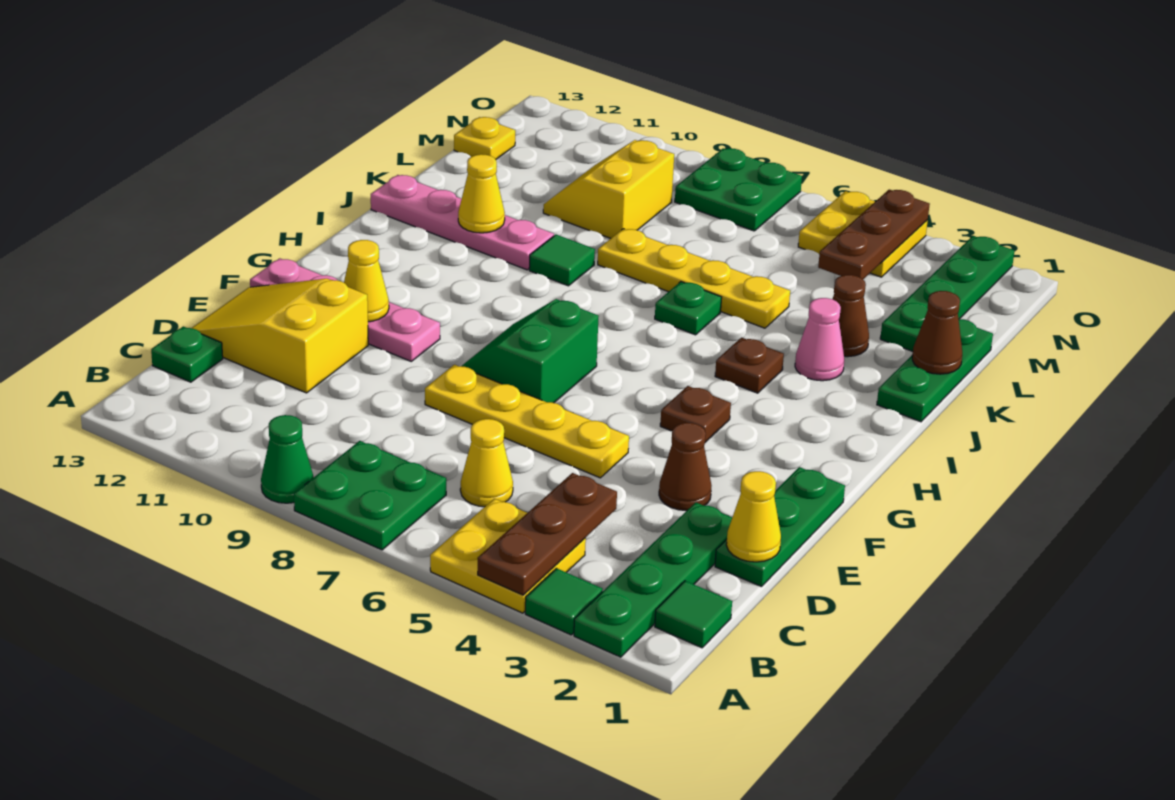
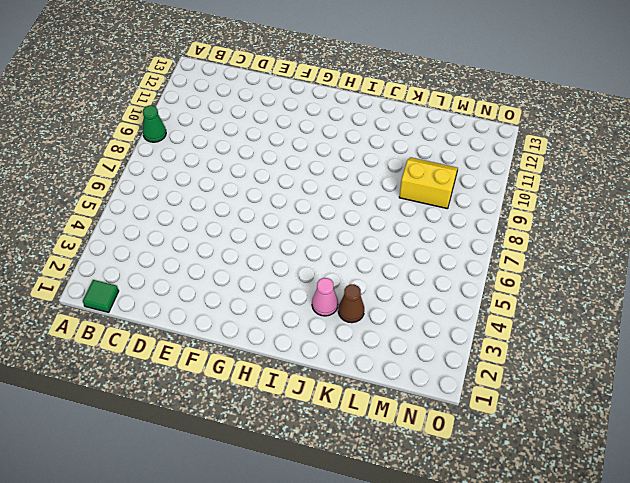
none -> green 1x4 plate [574,502,732,657]
none -> green 1x1 tile [525,568,603,635]
none -> yellow 2x2 plate [430,499,586,613]
none -> green 2x2 plate [294,441,446,550]

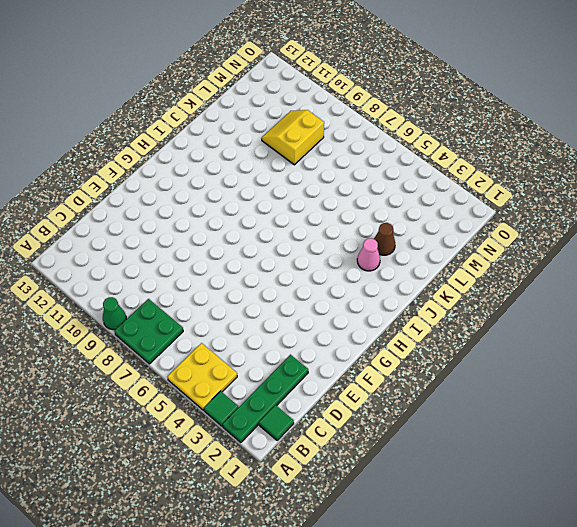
none -> yellow 1x1 cone [460,419,513,507]
none -> green 1x1 plate [151,326,223,382]
none -> green 1x3 plate [715,467,845,587]
none -> yellow 2x3 slope [192,279,368,393]

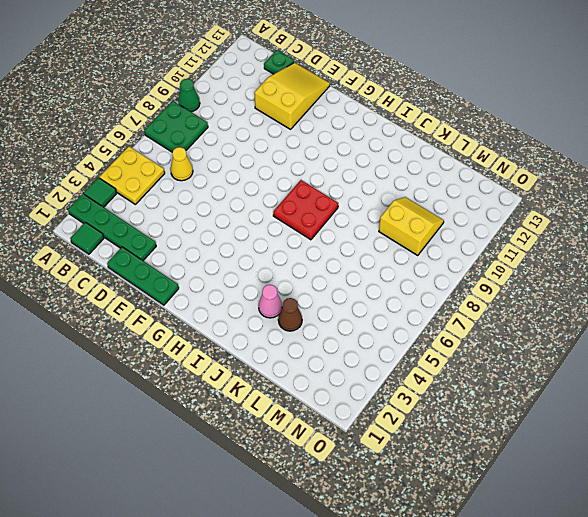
red 2x2 plate [273,180,338,240] -> none
none -> brown 1x1 cone [659,423,712,511]
none -> yellow 1x4 plate [425,365,629,478]
none -> green 2x2 slope [462,299,599,403]
none -> pink 1x4 plate [250,258,440,361]

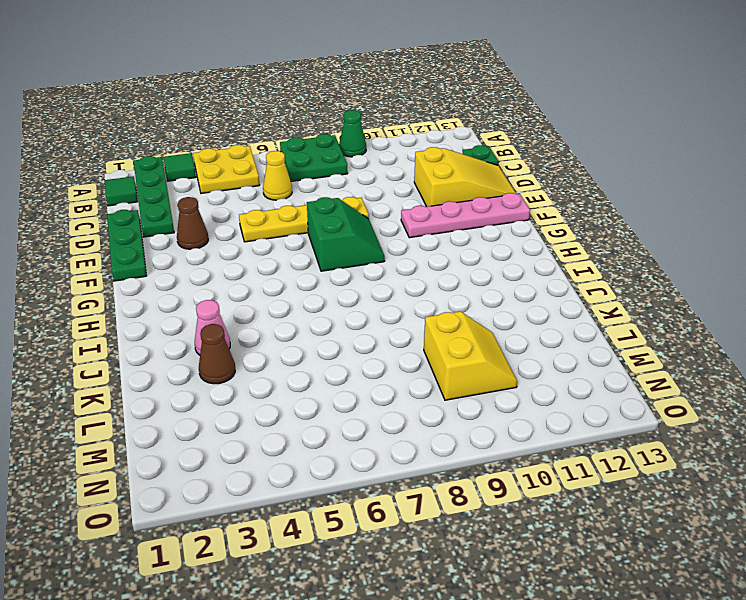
none -> brown 1x1 plate [660,386,731,442]
none -> brown 1x1 plate [715,338,784,393]
none -> green 1x3 plate [877,319,993,422]
none -> green 1x1 plate [655,282,722,335]

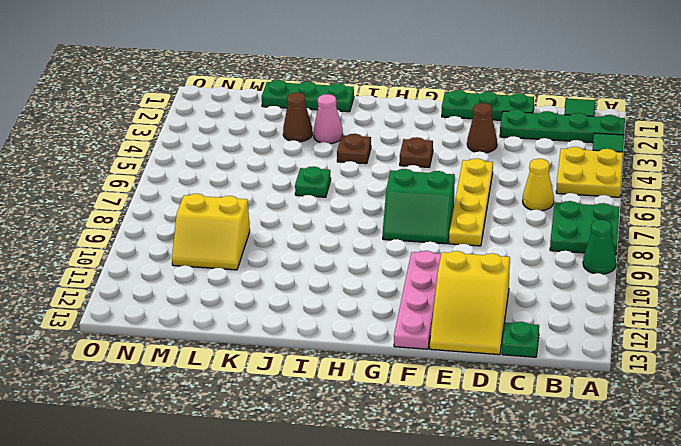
none -> green 1x1 tile [529,235,595,286]
none -> pink 1x4 plate [371,175,554,270]
none -> yellow 1x4 plate [598,229,790,328]
none -> green 1x4 plate [880,236,1014,351]

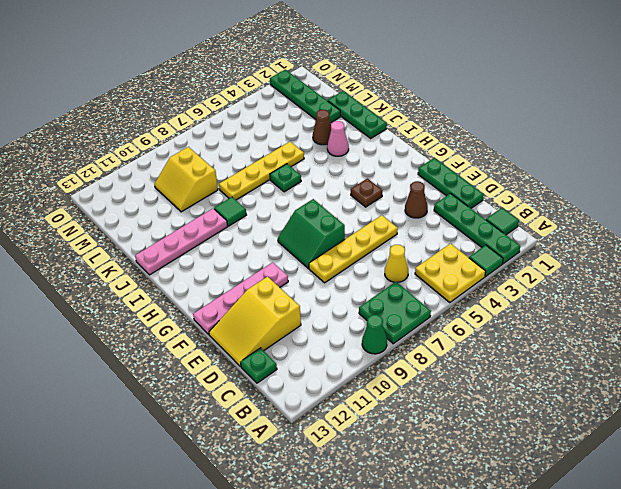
none -> brown 1x1 plate [715,338,784,393]
none -> yellow 1x1 plate [454,117,515,159]
none -> yellow 2x2 plate [798,191,928,277]
none -> green 2x2 plate [675,148,802,231]

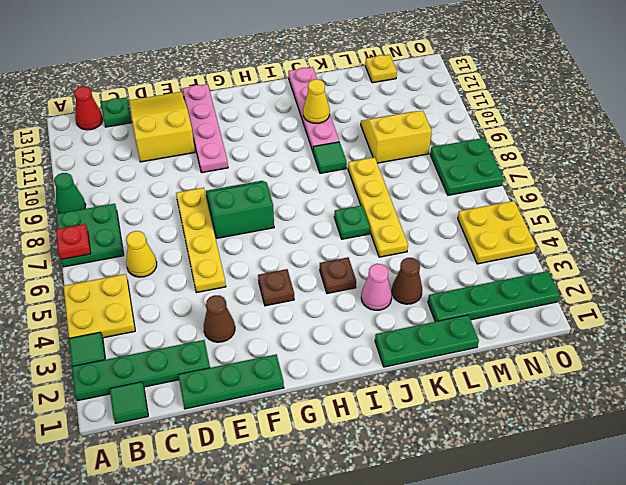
red 1x1 plate [56,224,91,259] -> none
red 1x1 cone [74,86,103,130] -> none
none -> brown 1x3 plate [478,473,617,595]
none -> yellow 1x1 cone [726,471,781,562]
none -> yellow 1x1 cone [344,240,389,322]
none -> brown 1x1 cone [912,291,962,374]

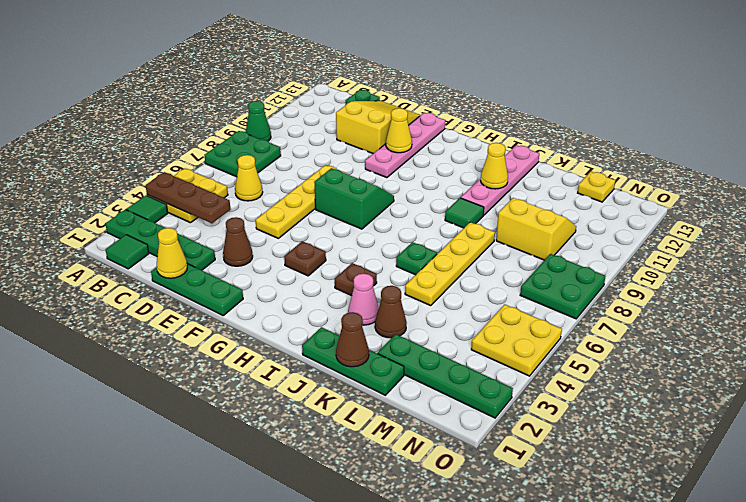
none -> brown 1x3 plate [818,190,930,279]

